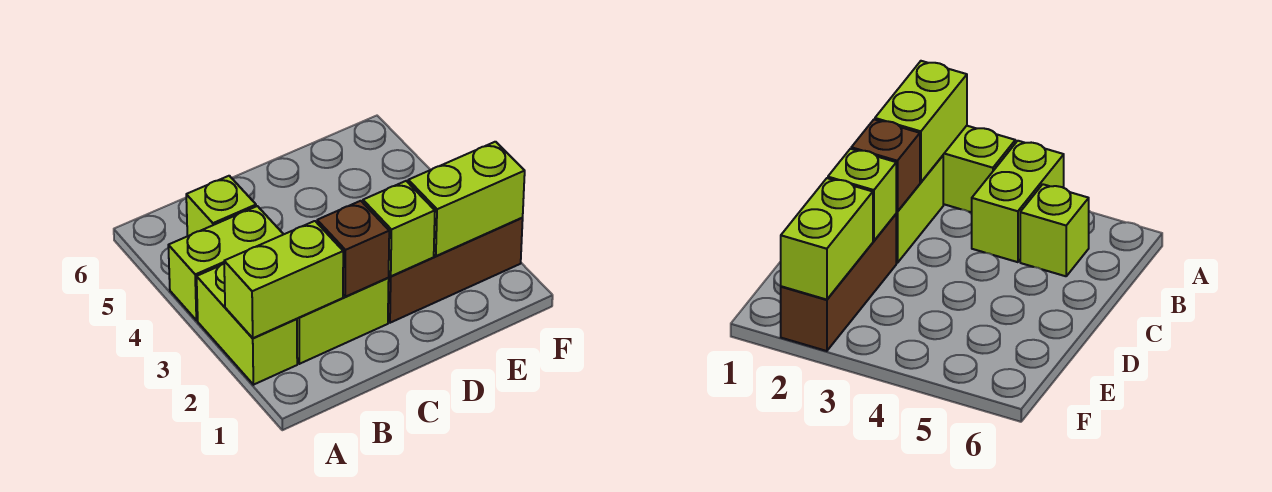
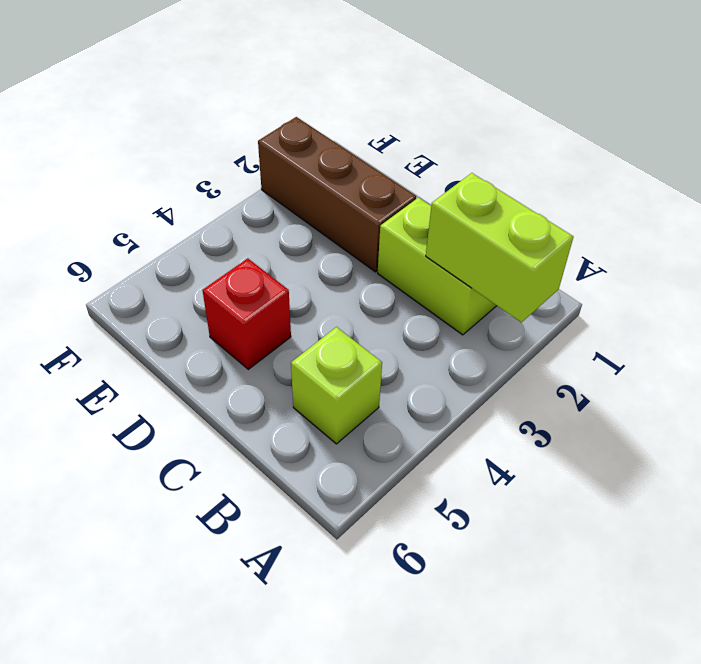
red 1x1 brick [202,258,291,369] -> none
none -> lime 1x2 brick [197,264,297,385]
none -> lime 1x2 brick [168,206,284,320]

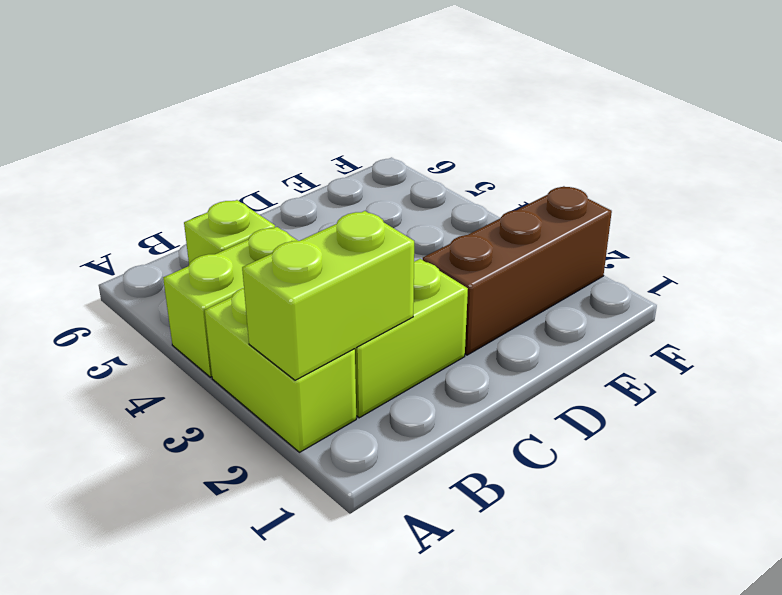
none -> brown 1x1 brick [317,201,389,297]
none -> lime 1x1 brick [363,181,435,276]

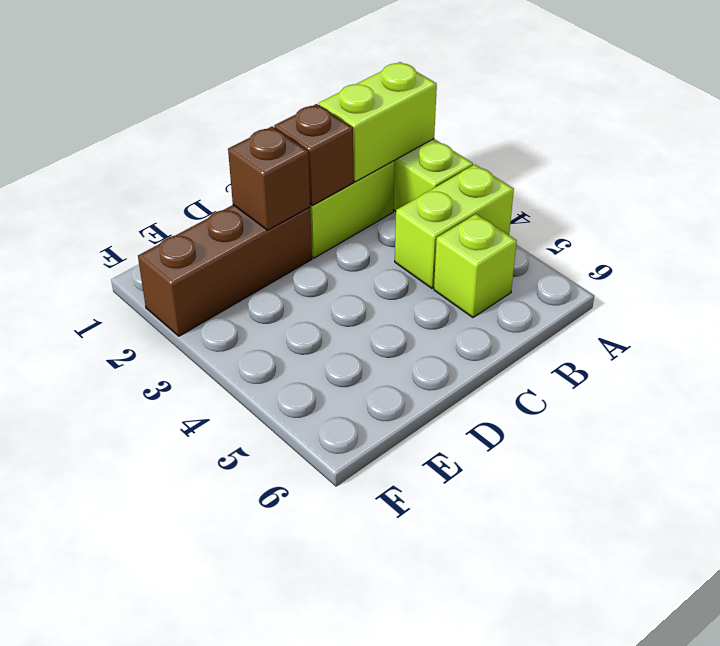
brown 1x1 brick [228,127,310,230] -> lime 1x1 brick [363,181,435,276]
none -> lime 1x2 brick [408,142,525,256]

